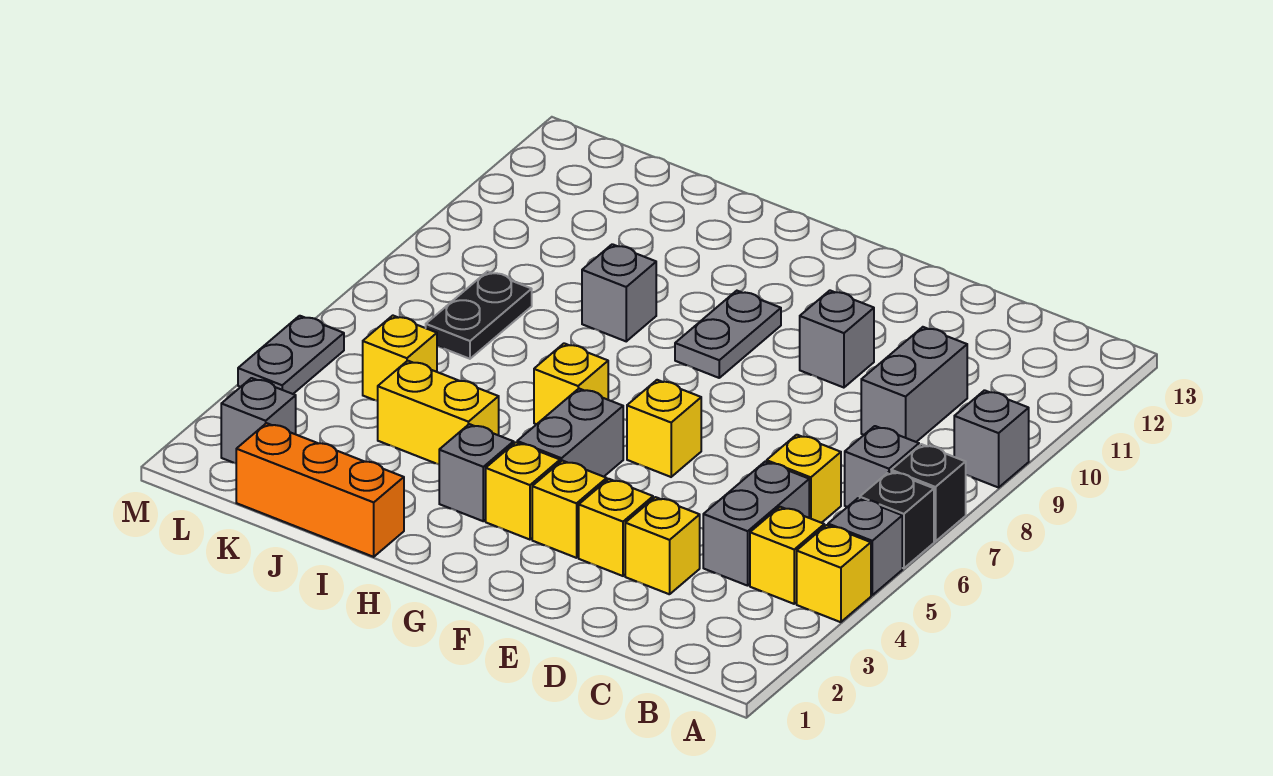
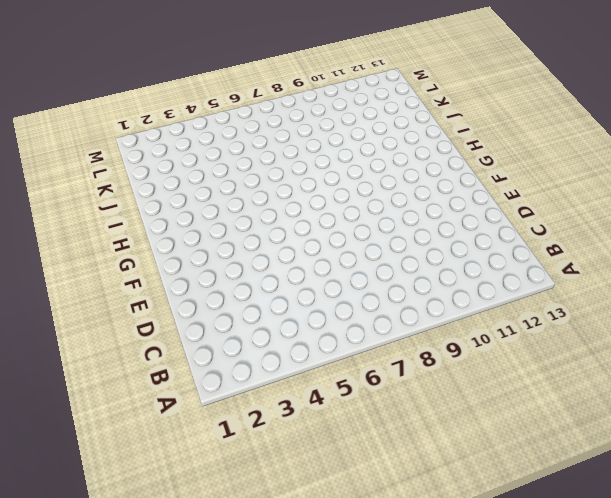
none -> yellow 1x1 brick [797,525,871,622]
none -> grey 1x1 brick [828,498,902,595]
none -> black 1x1 brick [860,471,934,568]

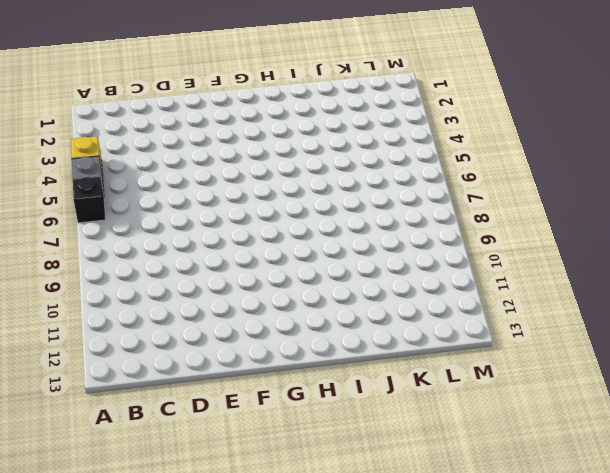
none -> black 1x1 brick [891,444,966,541]
none -> grey 1x1 brick [954,390,1029,488]
none -> yellow 1x1 brick [750,507,824,604]

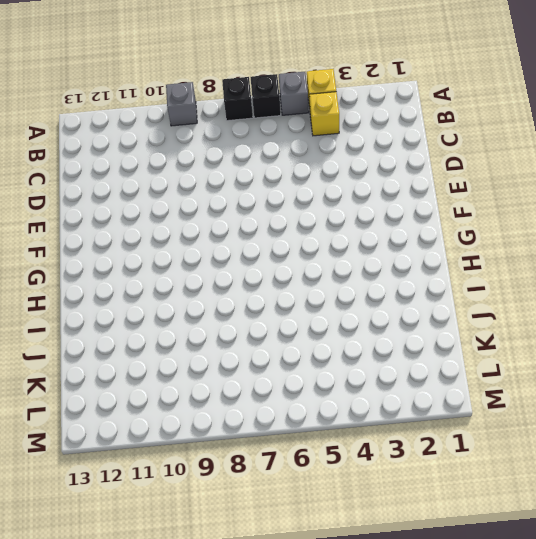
none -> grey 1x1 brick [845,426,919,507]
none -> grey 1x2 brick [703,462,809,586]
none -> yellow 1x1 brick [767,435,841,523]

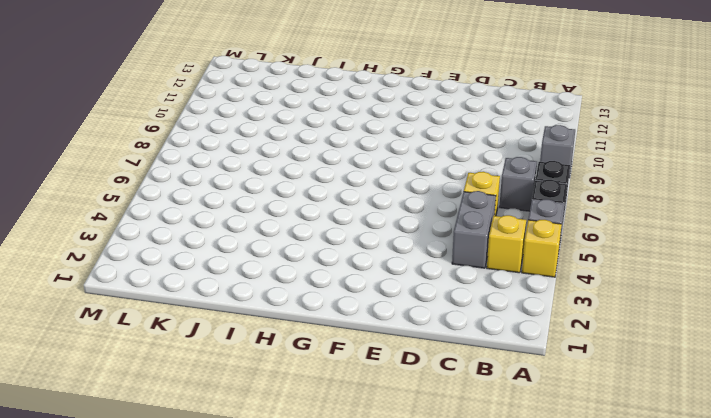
none -> grey 1x2 brick [861,327,967,442]
none -> yellow 1x1 brick [625,497,700,594]
none -> yellow 1x1 brick [579,479,653,576]

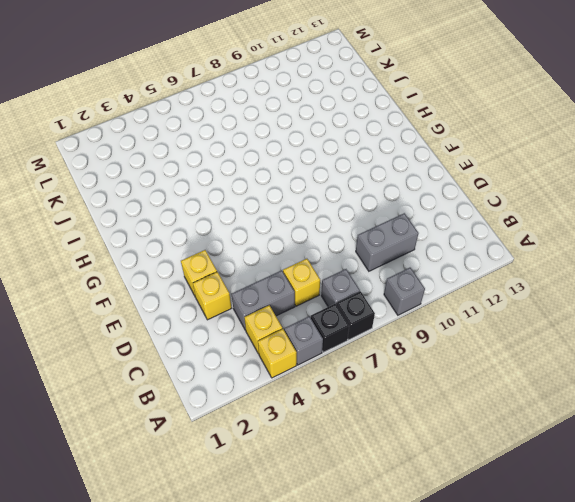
none -> grey 1x1 brick [800,291,874,388]
none -> yellow 1x1 brick [532,461,607,558]
none -> yellow 1x1 brick [627,380,701,477]

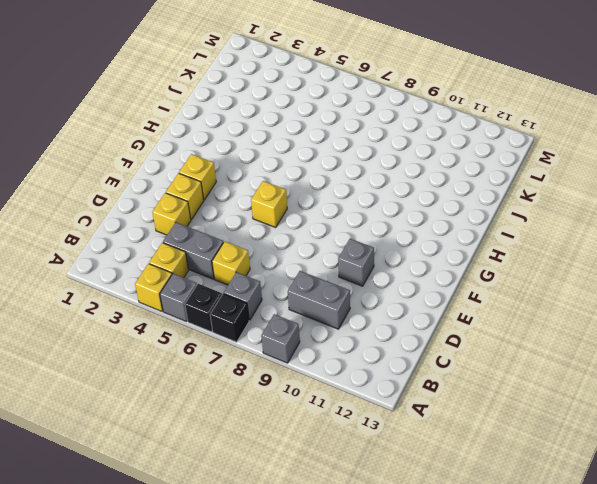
none -> yellow 1x1 brick [486,442,560,540]
none -> grey 1x2 brick [517,389,623,477]
none -> grey 1x2 plate [675,291,781,378]

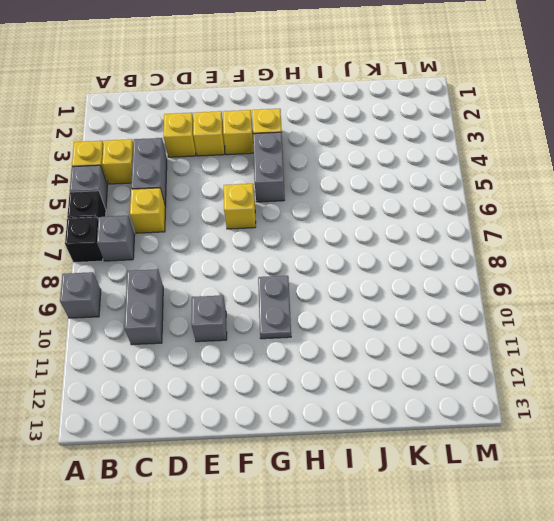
none -> grey 1x1 brick [439,424,514,521]
none -> yellow 1x1 brick [534,343,608,424]
none -> orange 1x3 brick [236,423,404,557]

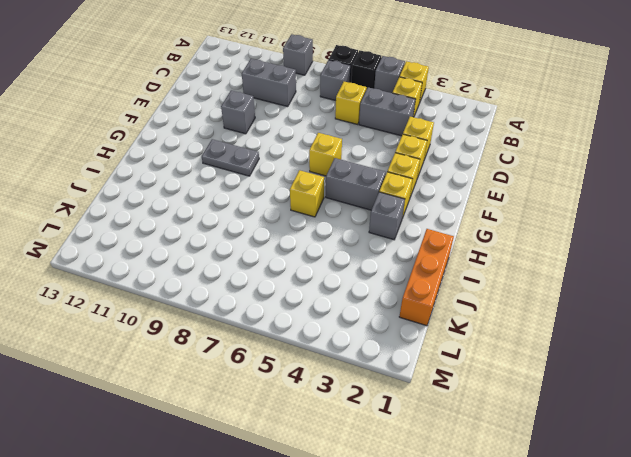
none -> yellow 1x2 brick [378,361,499,464]
none -> grey 1x1 brick [582,244,656,341]
none -> yellow 1x1 brick [363,316,437,401]

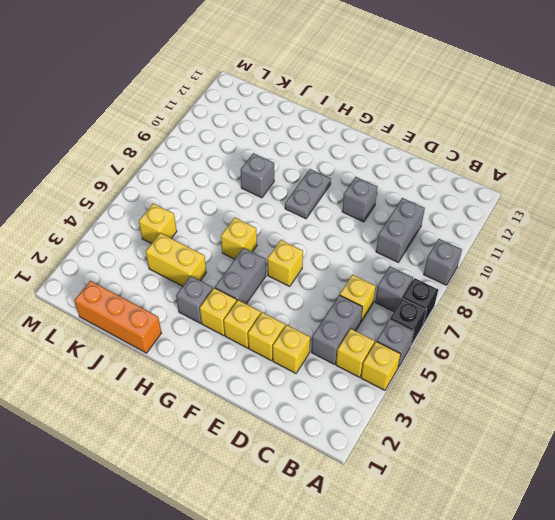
none -> black 1x2 plate [426,271,532,359]
none -> grey 1x1 brick [221,378,296,463]
none -> grey 1x2 plate [238,316,344,394]

